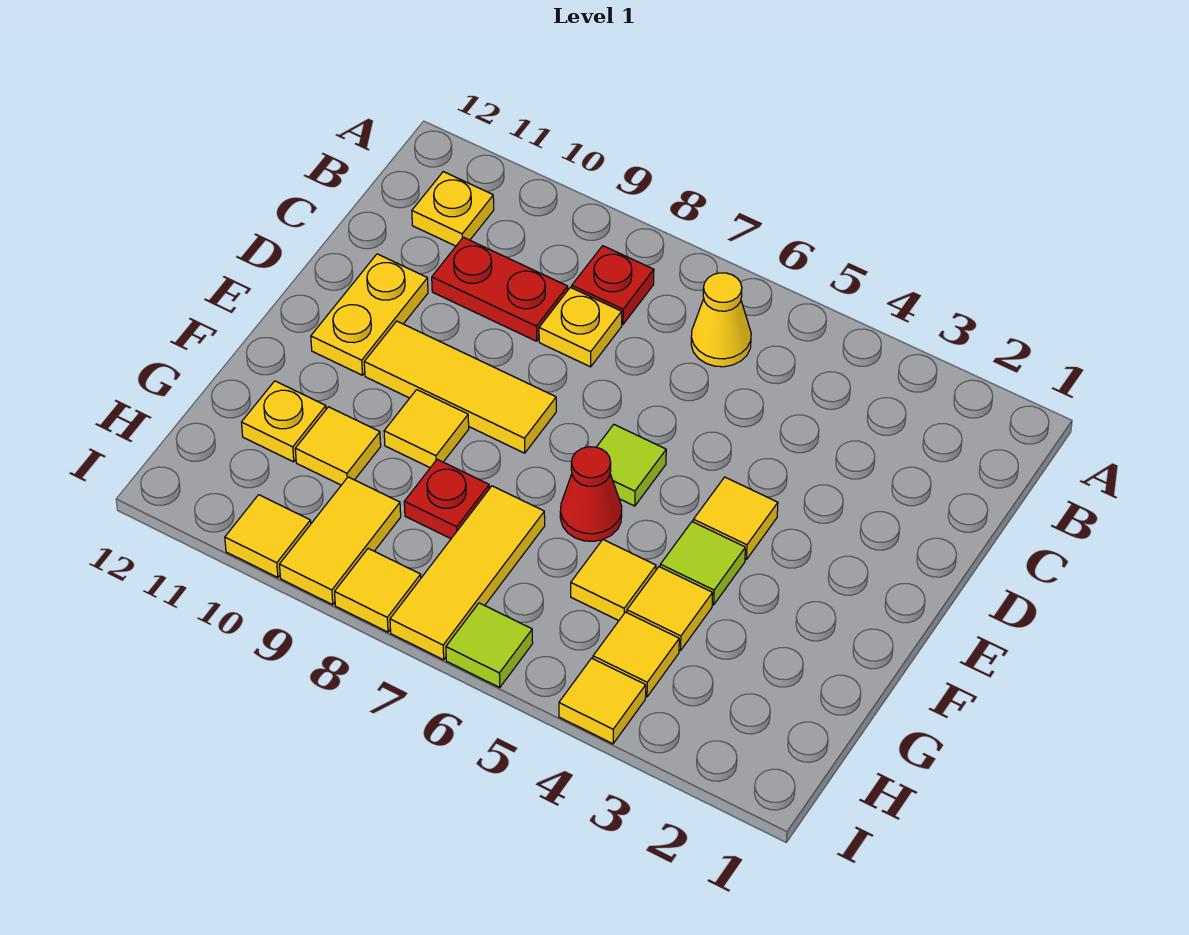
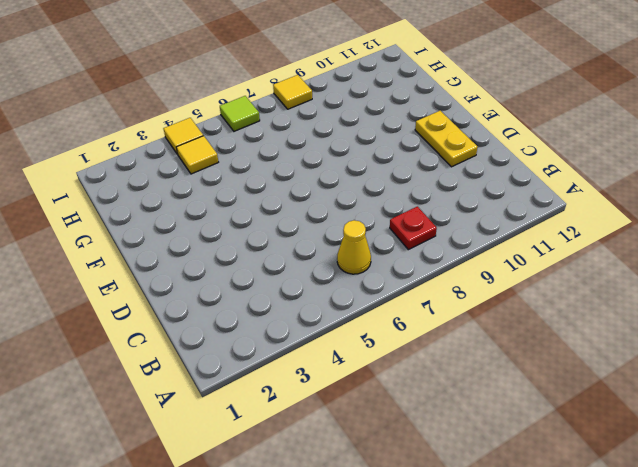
none -> yellow 1x1 plate [412,172,494,246]
none -> yellow 1x1 plate [539,287,622,367]
none -> red 1x2 plate [432,237,568,341]

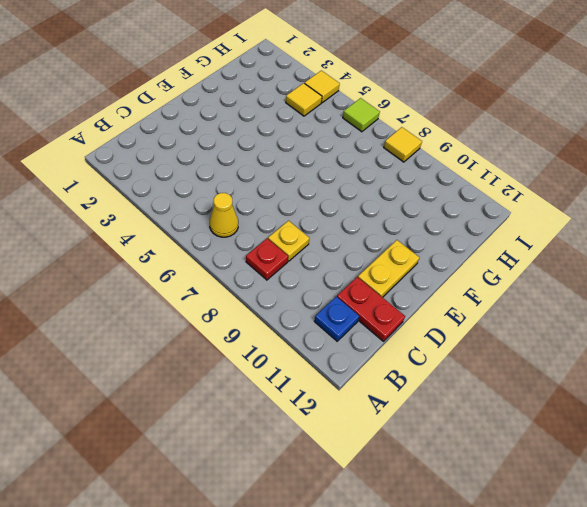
blue 1x1 plate [314,297,359,341] -> yellow 1x1 plate [412,172,494,246]
red 1x2 plate [337,277,405,341] -> red 1x2 plate moved to [432,237,568,341]
none -> yellow 1x1 tile [693,477,778,559]
none -> lime 1x1 tile [597,425,666,506]
none -> yellow 1x3 tile [364,321,556,453]

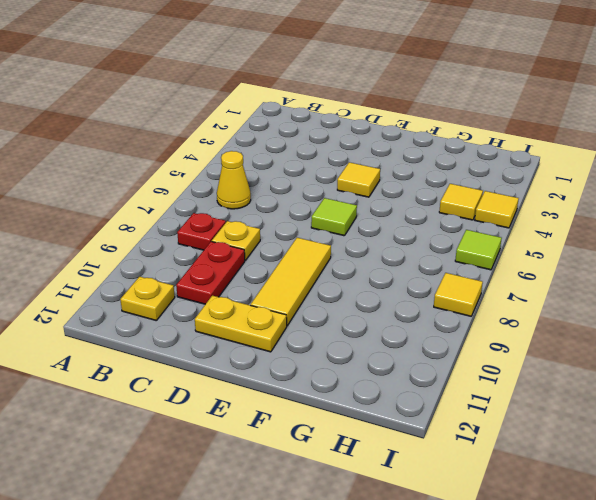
none -> lime 1x1 tile [660,522,745,605]
none -> red 1x1 cone [560,447,622,541]
none -> yellow 1x1 tile [384,390,469,468]

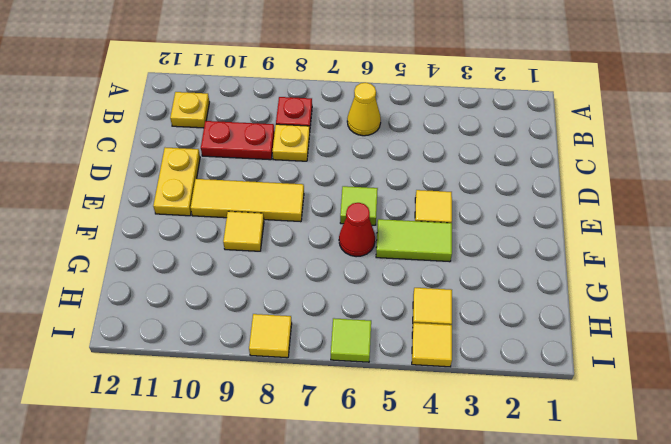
lime 1x2 tile [376,219,452,262] -> lime 1x1 tile [660,522,745,605]
none -> yellow 1x1 tile [627,567,713,651]
none -> yellow 1x1 tile [571,540,656,621]
none -> yellow 1x3 tile [390,486,545,660]

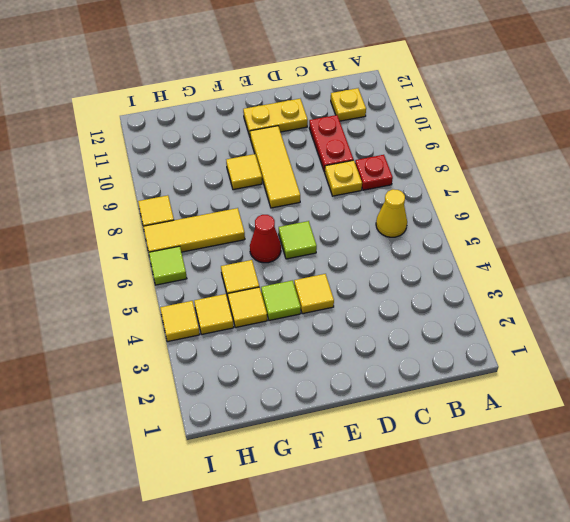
none -> red 1x1 plate [404,459,489,539]
none -> yellow 1x1 tile [295,407,381,485]
none -> yellow 1x1 plate [241,381,326,462]

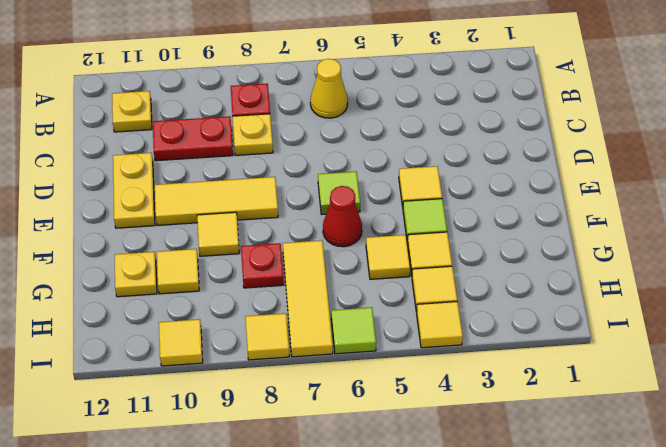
none -> yellow 1x2 tile [279,477,401,605]

